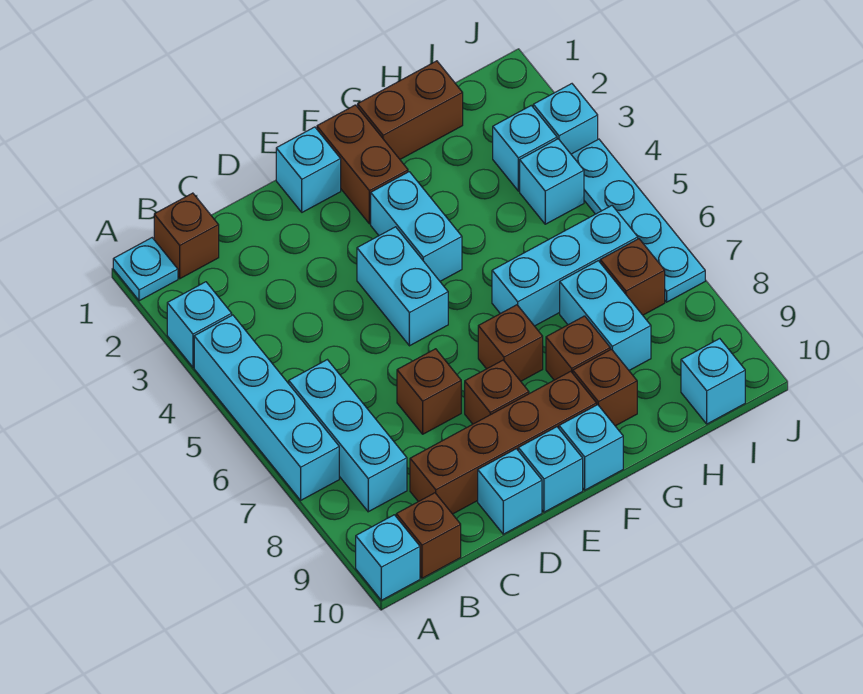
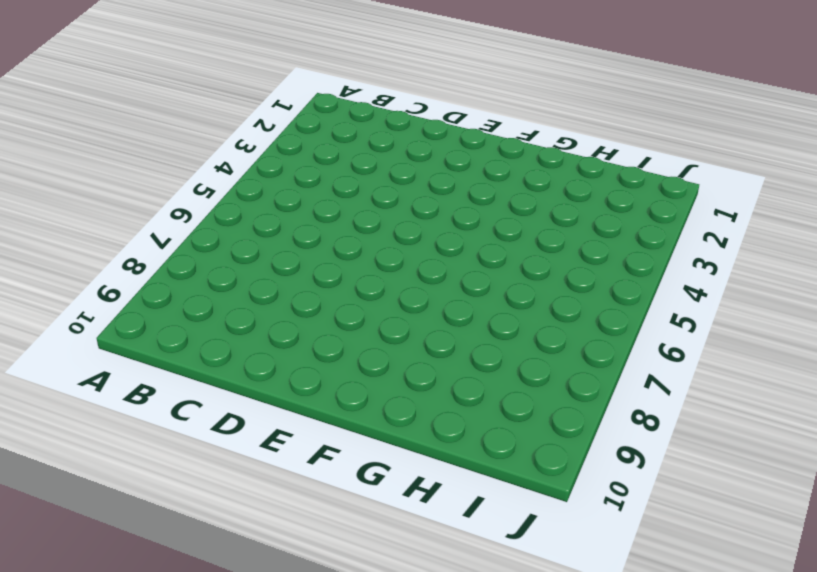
none -> cyan 1x1 plate [113,238,178,301]
none -> cyan 1x1 brick [167,282,232,367]
none -> cyan 1x4 brick [194,315,339,500]

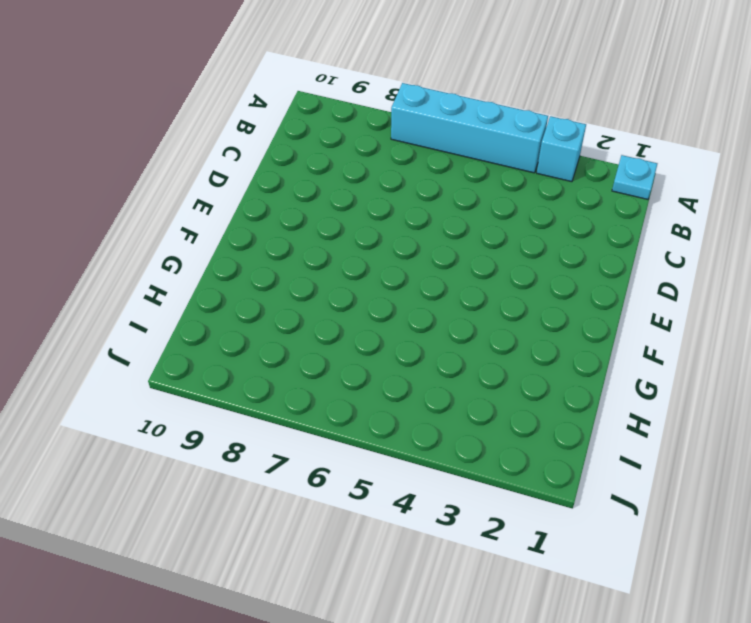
none -> cyan 1x1 brick [356,515,420,600]
none -> brown 1x1 brick [154,193,219,279]
none -> cyan 1x3 brick [289,360,407,512]

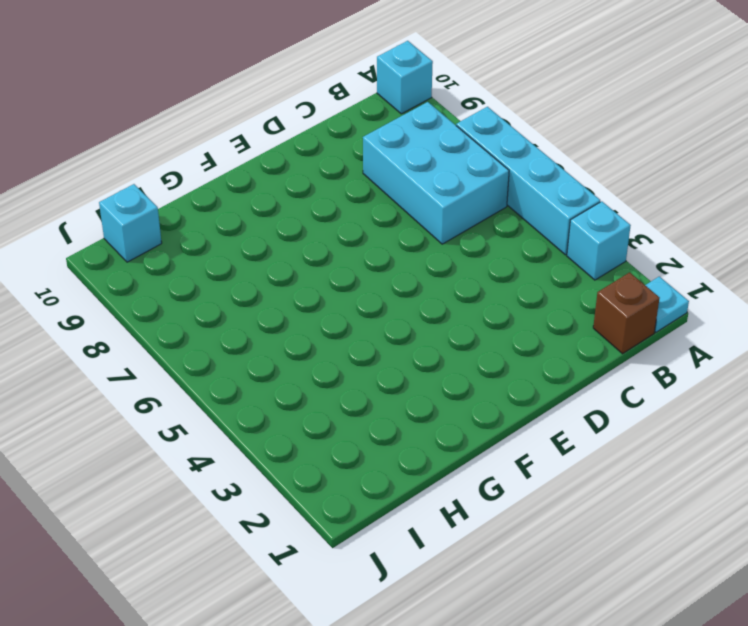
cyan 2x3 brick [363,102,509,244] -> cyan 1x3 brick [289,360,407,512]
none -> brown 1x1 brick [396,493,461,578]
none -> brown 1x4 brick [410,371,597,514]
none -> brown 1x1 brick [397,349,461,434]

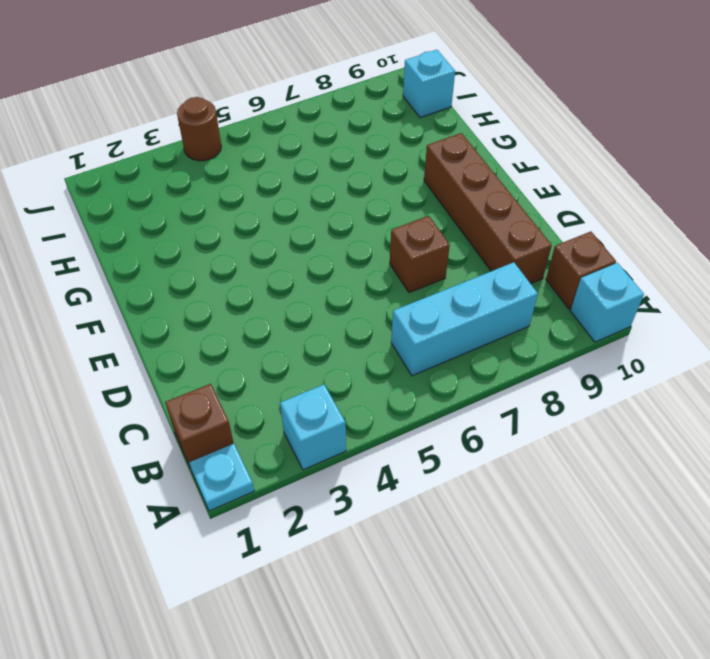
brown 1x1 round brick [177,97,221,161] -> cyan 1x4 plate [571,139,705,302]
none -> cyan 1x4 brick [194,315,339,500]
none -> cyan 1x1 brick [478,449,542,534]
none -> cyan 1x1 brick [276,127,341,212]

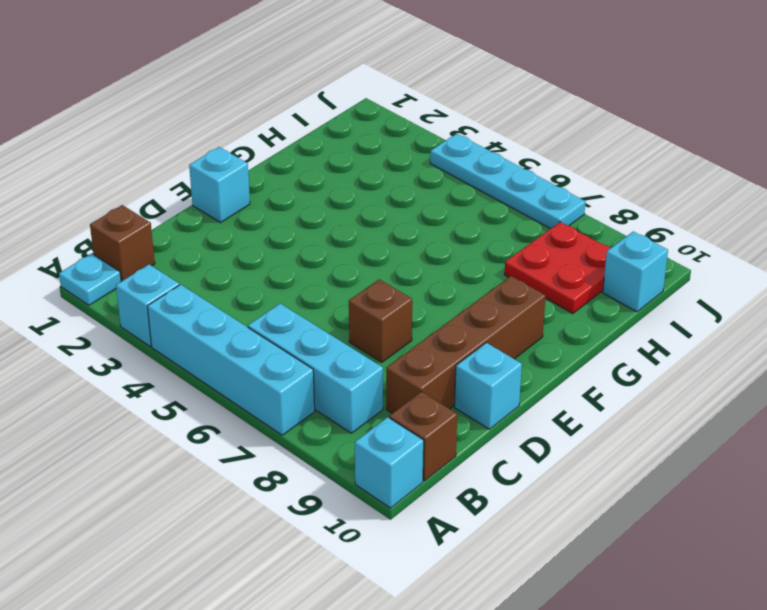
red 2x2 plate [505,222,610,314] -> cyan 1x2 brick [560,261,651,370]
none -> cyan 1x2 brick [357,227,448,346]
none -> brown 1x1 brick [465,360,529,424]
none -> cyan 1x1 brick [518,427,583,512]

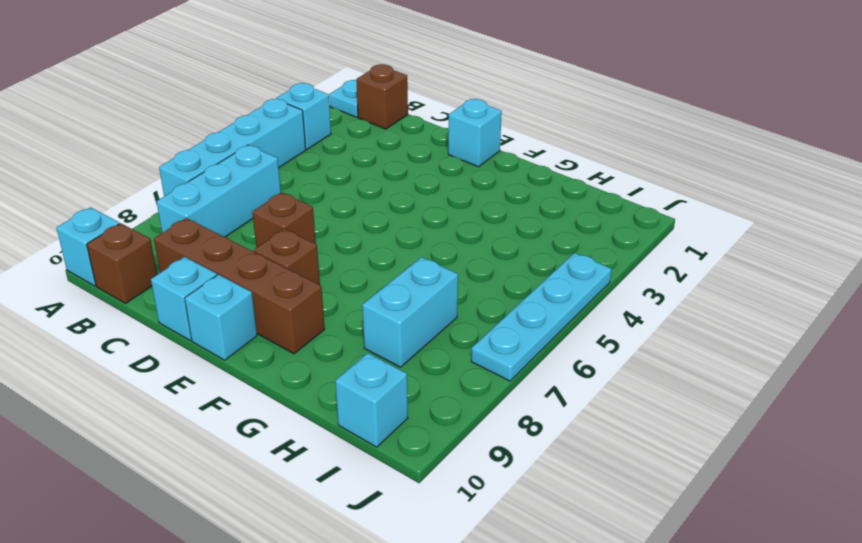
none -> cyan 1x2 brick [357,227,448,346]
none -> brown 1x2 brick [317,105,408,224]
none -> cyan 1x2 brick [371,172,462,281]

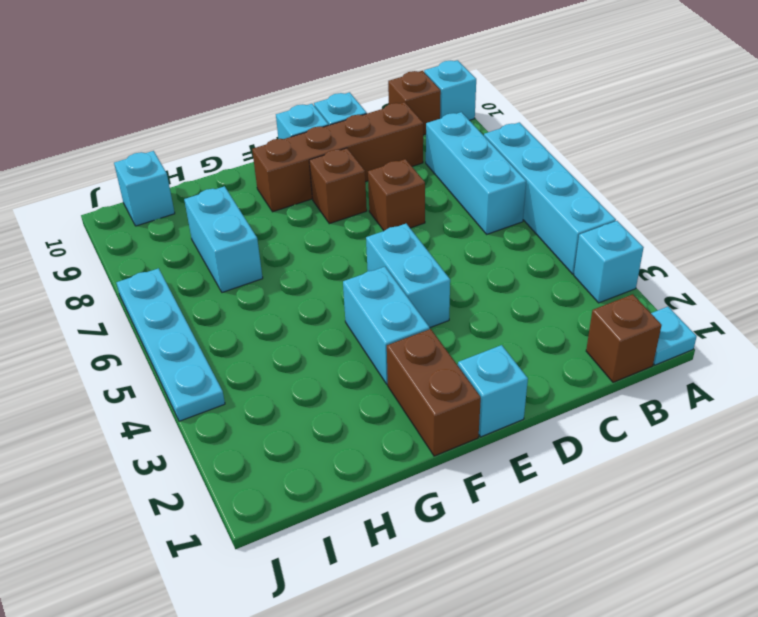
none -> brown 1x1 brick [478,305,543,381]
none -> cyan 1x1 brick [559,405,623,490]
none -> brown 1x2 brick [358,61,463,159]

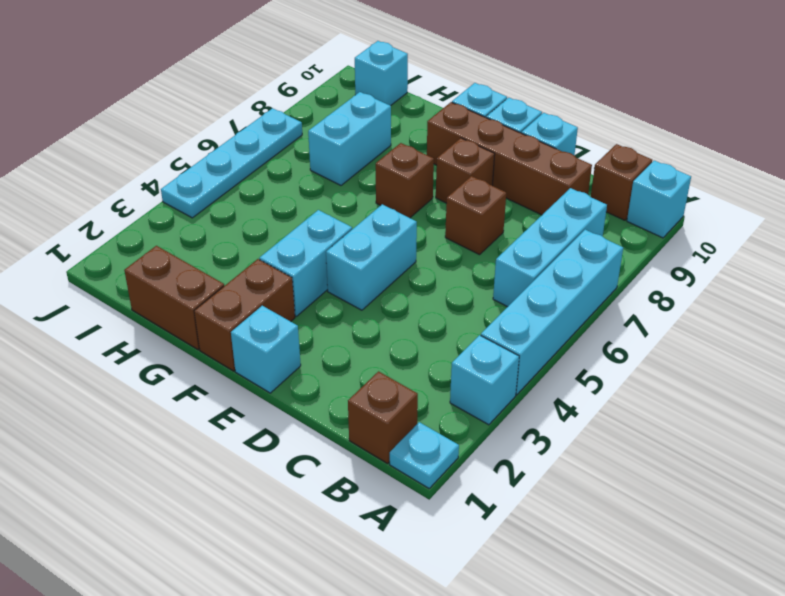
none -> cyan 1x3 brick [492,206,638,326]
none -> brown 1x1 brick [546,316,610,380]
none -> brown 1x1 brick [573,349,637,426]

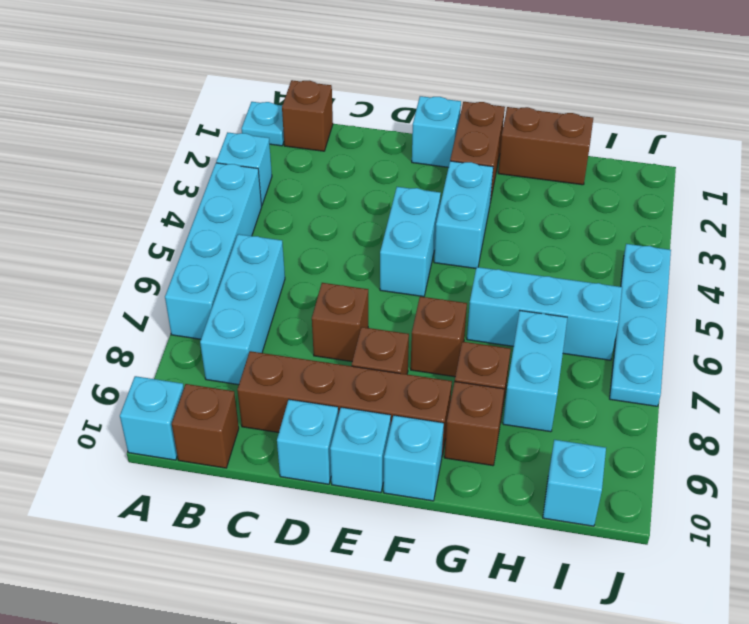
none -> cyan 1x1 brick [493,105,557,191]
none -> cyan 1x1 brick [520,139,584,224]
none -> brown 1x1 brick [600,239,665,315]

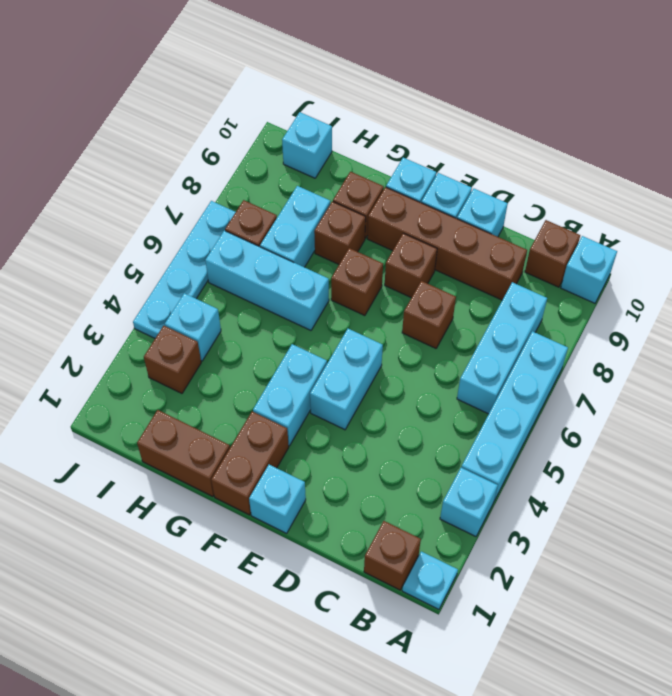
brown 1x1 brick [144,326,201,393] -> cyan 1x1 brick [493,105,557,191]
none -> cyan 1x1 brick [533,84,598,154]

